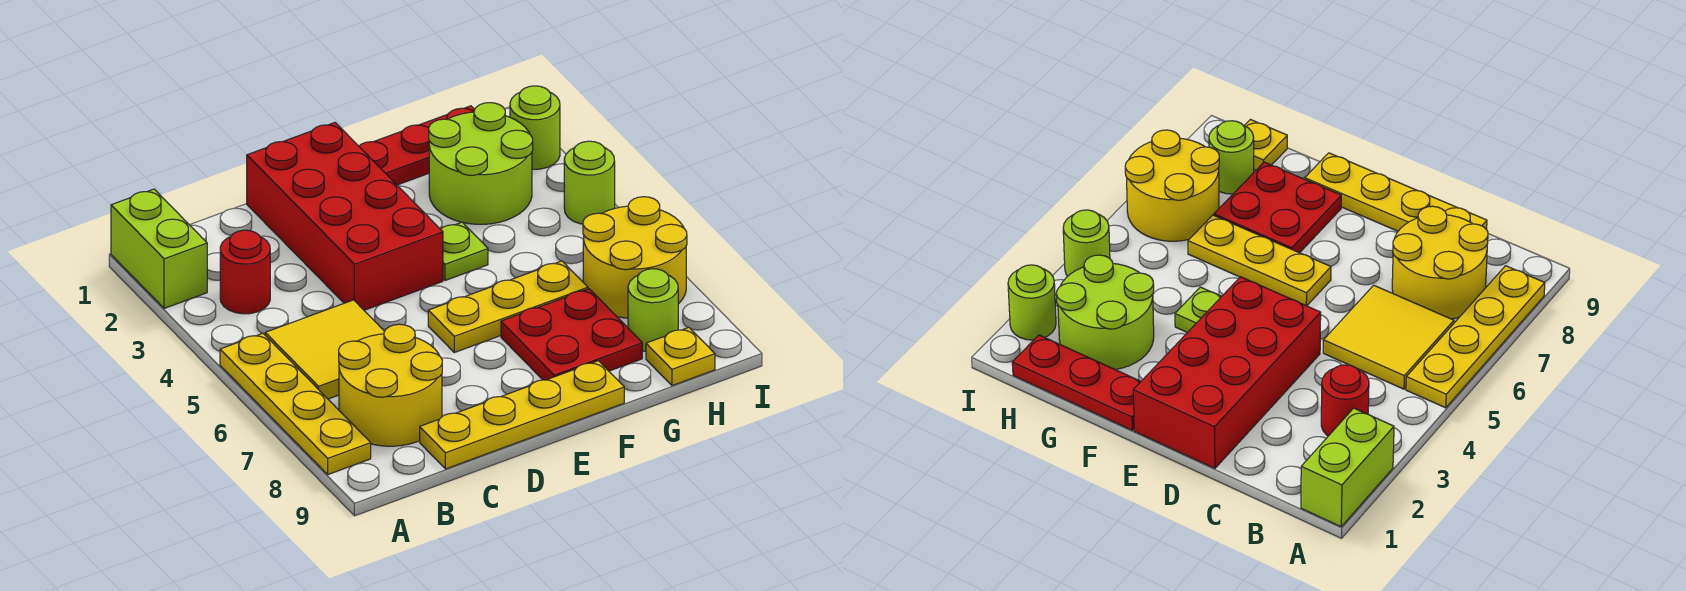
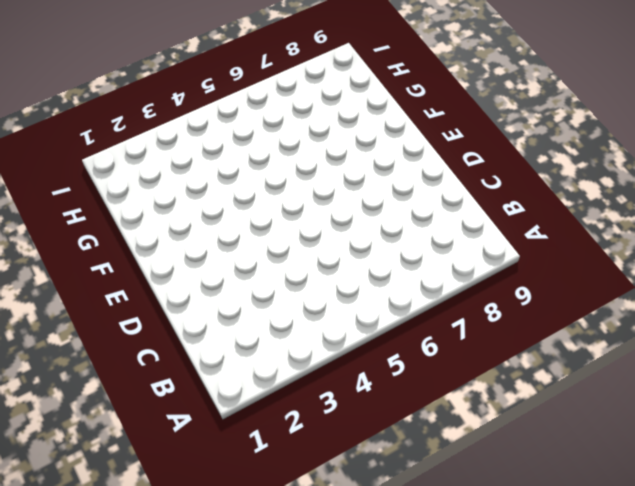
none -> lime 1x2 brick [111,189,207,308]
none -> yellow 1x4 plate [220,333,371,474]
none -> red 1x1 round brick [220,230,270,314]

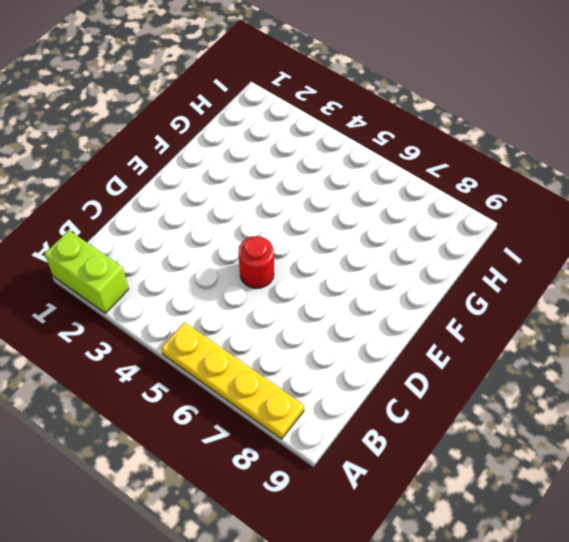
red 1x1 round brick [238,236,274,289] -> red 1x1 round brick moved to [220,230,270,314]
none -> yellow 2x2 tile [265,300,384,399]
none -> yellow 2x2 round brick [339,324,442,446]
none -> yellow 1x4 plate [420,361,624,469]

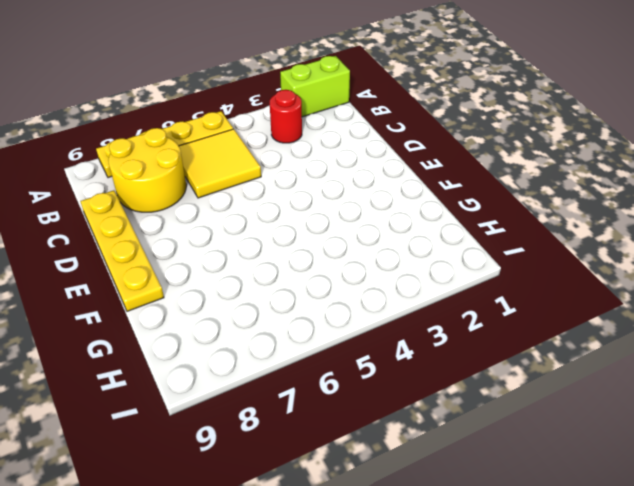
none -> red 2x4 brick [247,123,443,310]
none -> yellow 1x3 plate [428,261,588,352]
none -> red 1x3 plate [359,106,475,185]

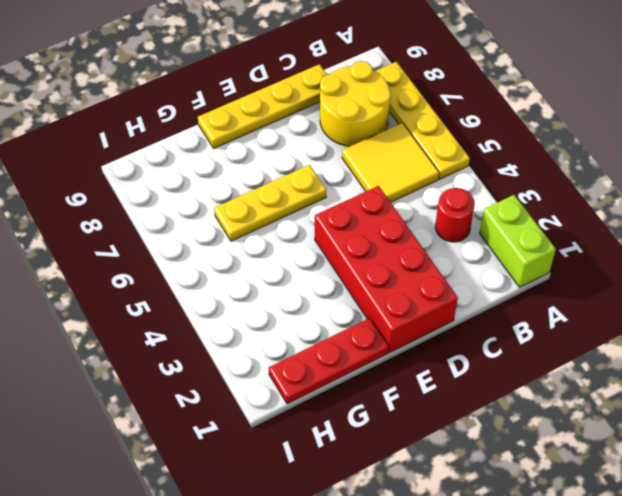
none -> lime 1x1 plate [441,222,488,280]
none -> red 2x2 plate [501,289,642,380]
none -> lime 2x2 round brick [429,103,533,224]

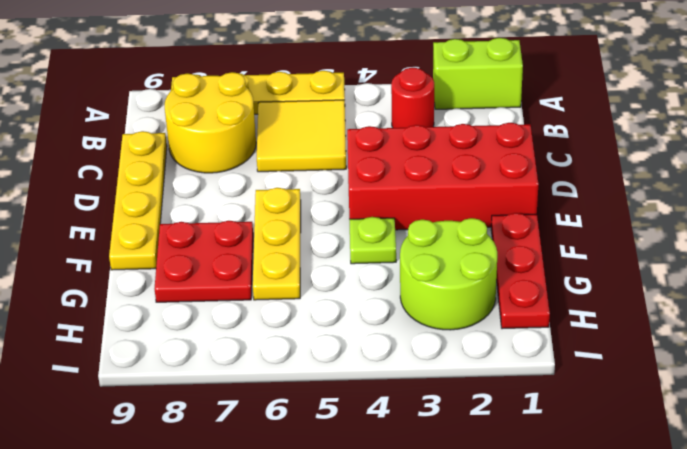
none -> yellow 2x2 round brick [583,197,687,318]
none -> lime 1x1 round brick [628,269,678,351]
none -> yellow 1x1 plate [646,328,715,386]

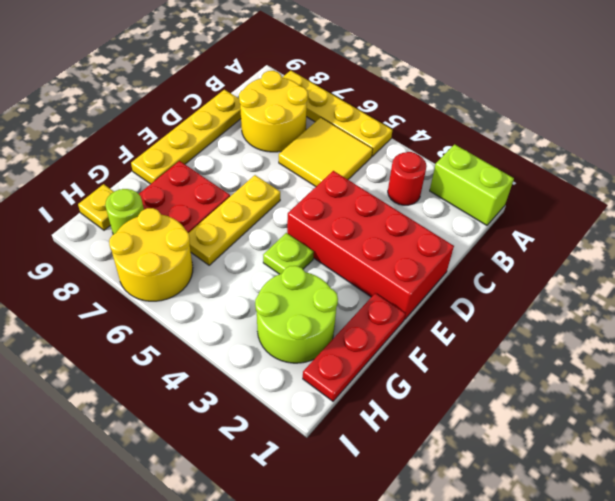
none -> lime 1x1 round brick [510,86,560,169]
none -> lime 1x1 round brick [564,141,615,224]

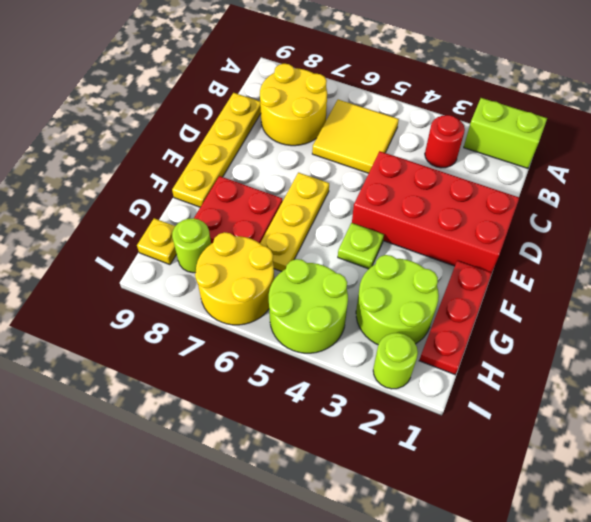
lime 2x2 round brick [269,259,348,353] -> lime 1x1 round brick [564,141,615,224]
none -> yellow 1x4 plate [220,333,371,474]

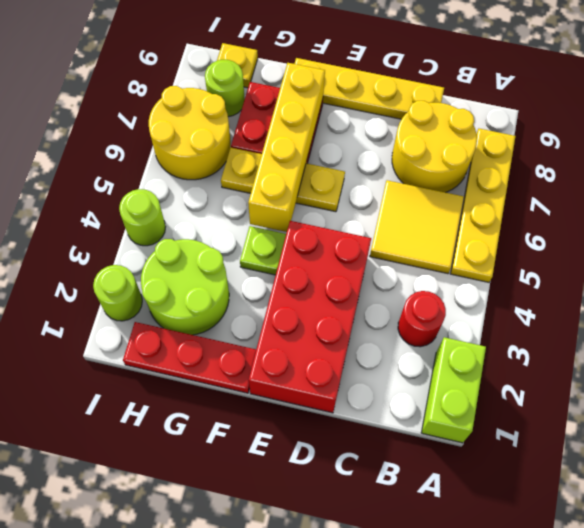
yellow 1x4 brick [248,63,325,232] -> none

